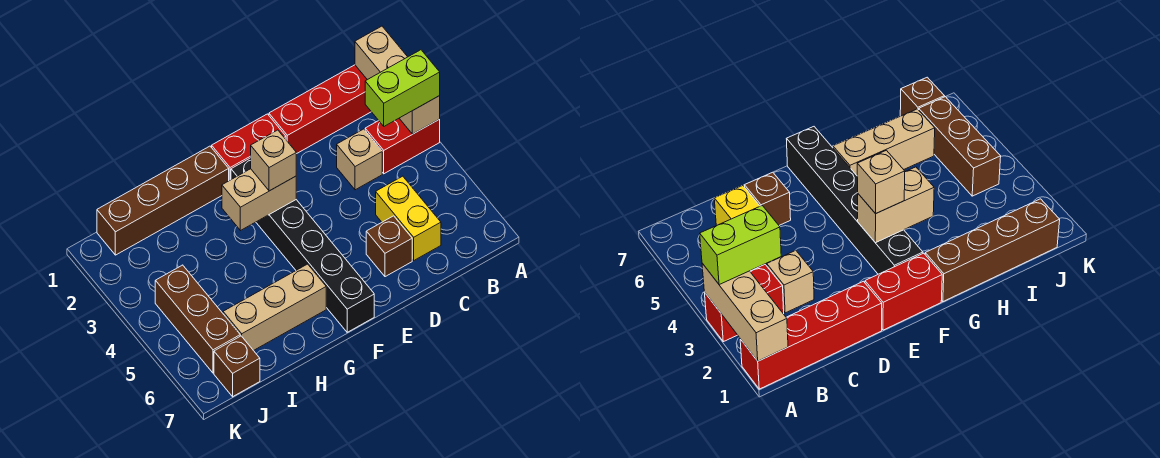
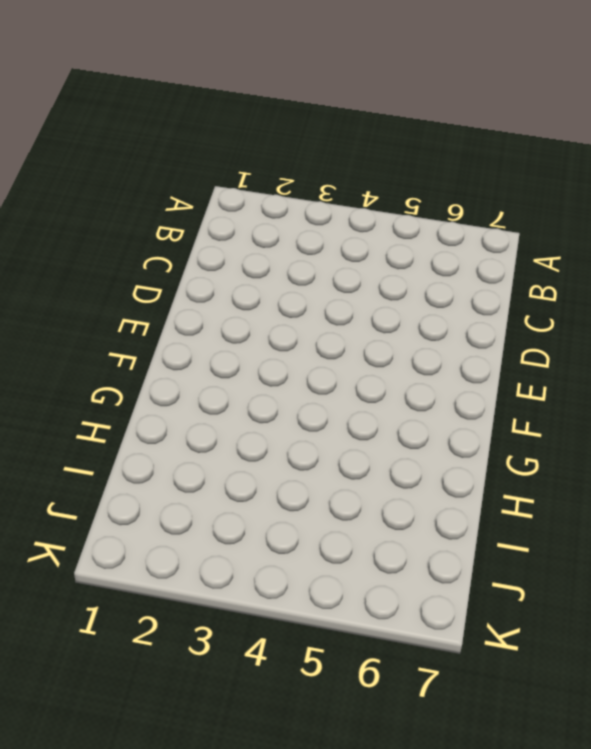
none -> red 1x4 brick [269,65,371,154]
none -> red 1x2 brick [365,119,440,174]
none -> tan 1x1 brick [337,129,382,190]

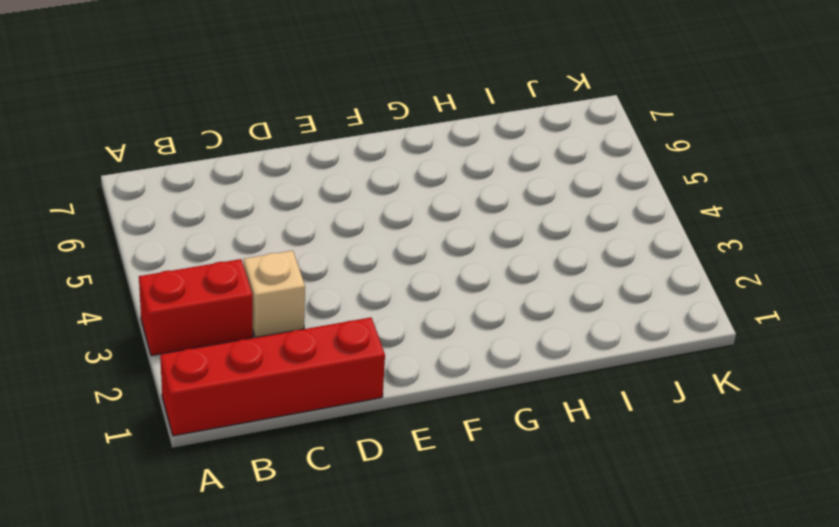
none -> yellow 1x2 brick [376,176,441,260]
none -> brown 1x1 brick [366,216,412,277]
none -> red 1x2 brick [212,114,286,181]

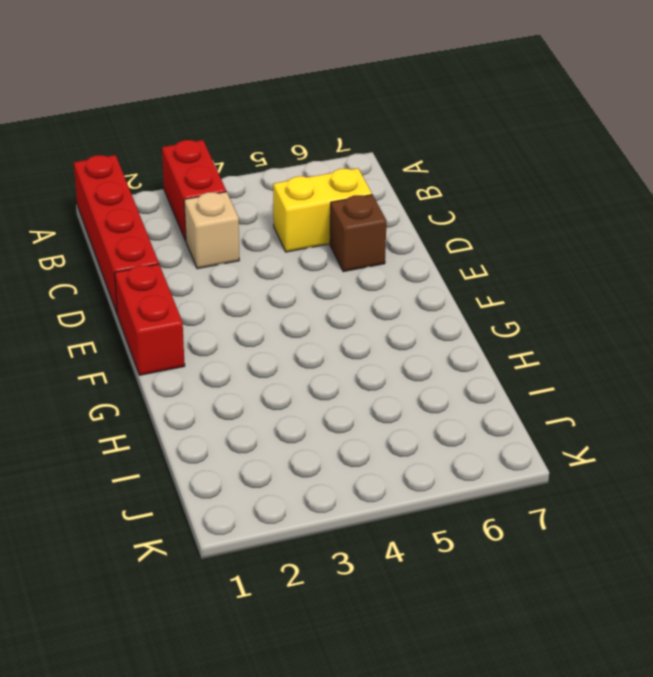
none -> black 1x6 brick [231,158,374,332]
none -> brown 1x4 brick [97,146,229,255]
none -> tan 1x3 brick [223,264,326,351]

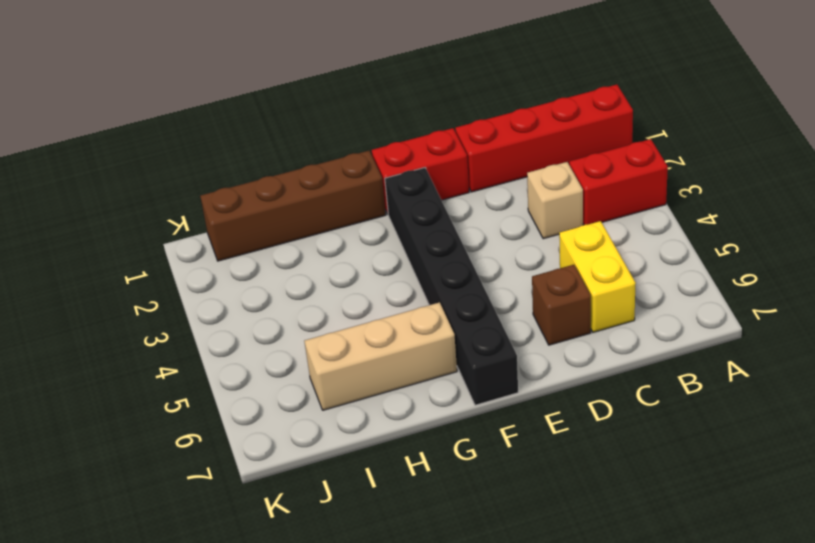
none -> brown 1x3 brick [155,265,240,373]
none -> brown 1x1 brick [214,336,260,397]
none -> tan 1x3 brick [355,26,440,134]

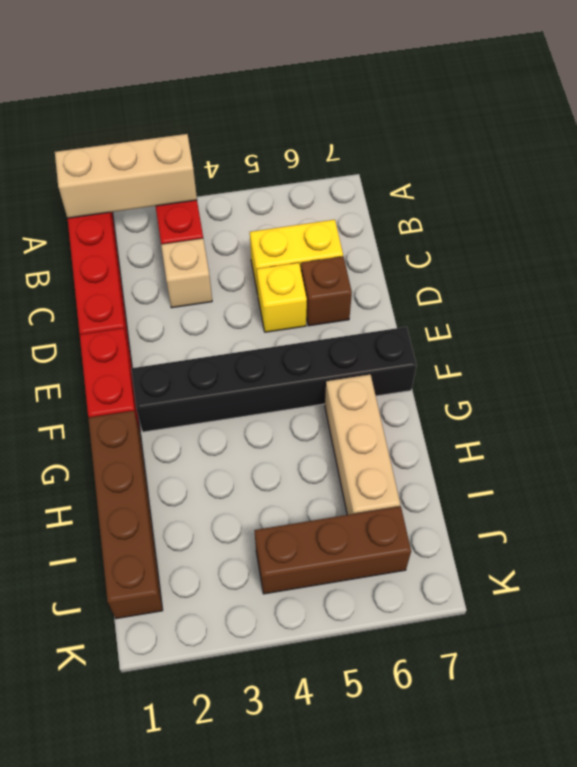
yellow 1x1 brick [257,263,307,332] -> none
none -> brown 1x1 brick [214,336,260,397]
none -> tan 1x2 brick [222,169,296,231]
none -> lime 1x2 brick [365,50,440,126]

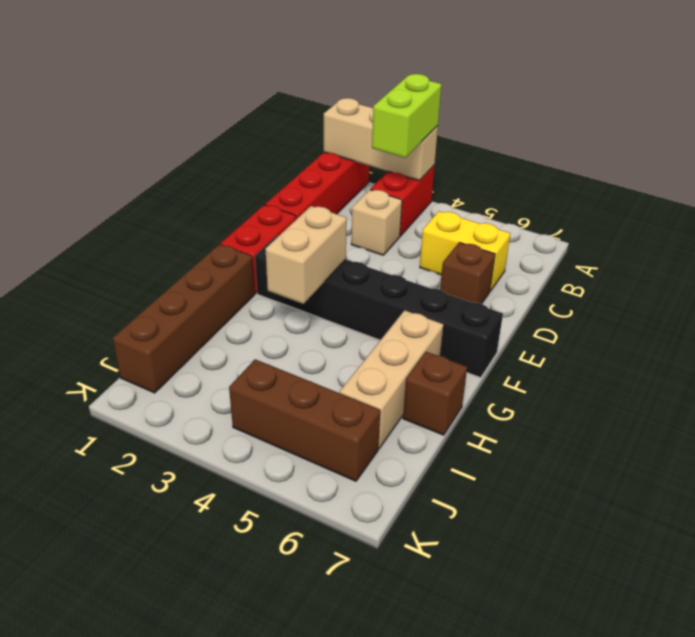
brown 1x1 brick [403,352,467,435] -> brown 1x1 brick moved to [214,336,260,397]
none -> tan 1x1 brick [251,130,296,191]

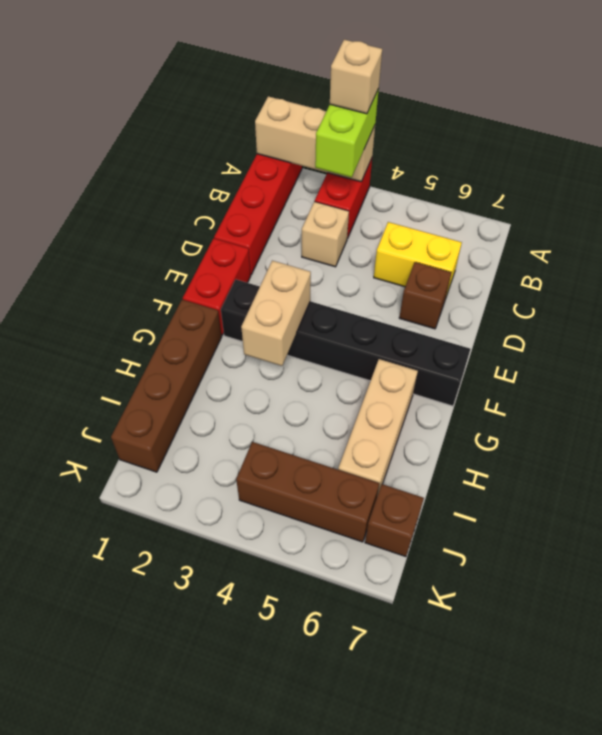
tan 1x1 brick [330,40,382,114] -> tan 1x1 brick moved to [251,130,296,191]

